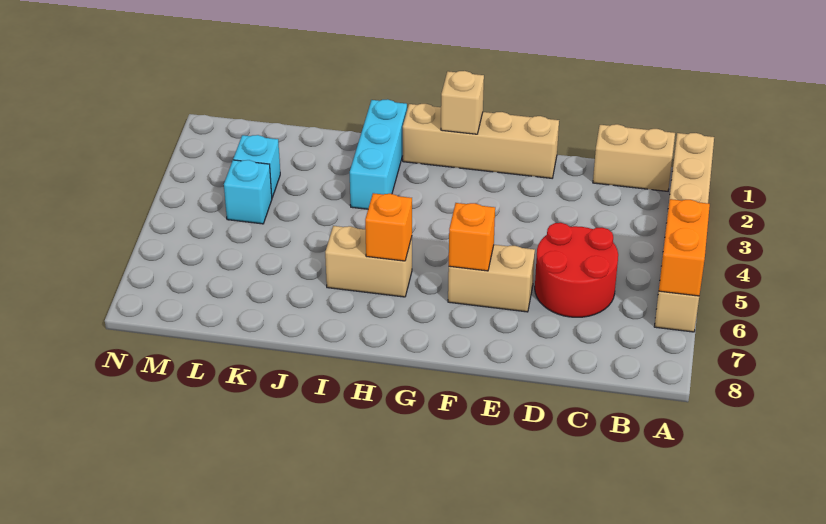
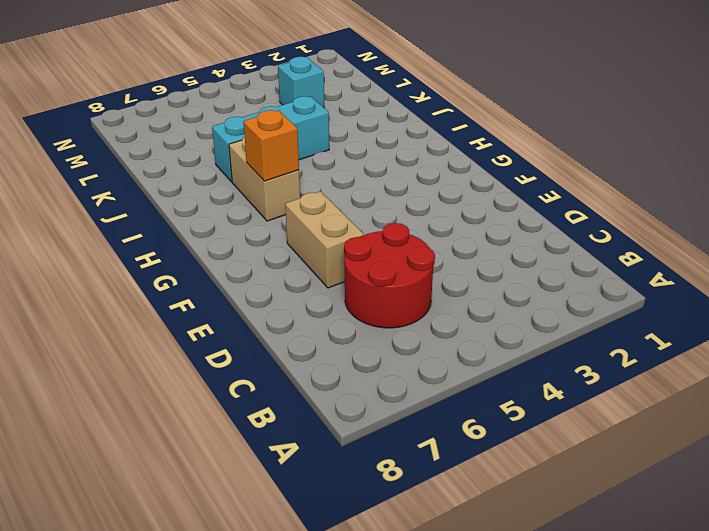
cyan 1x3 brick [212,96,329,182] -> cyan 1x3 brick moved to [350,99,407,209]
none -> tan 1x6 brick [654,133,714,332]
none -> tan 1x2 brick [593,124,675,191]
none -> tan 1x4 brick [403,104,559,178]

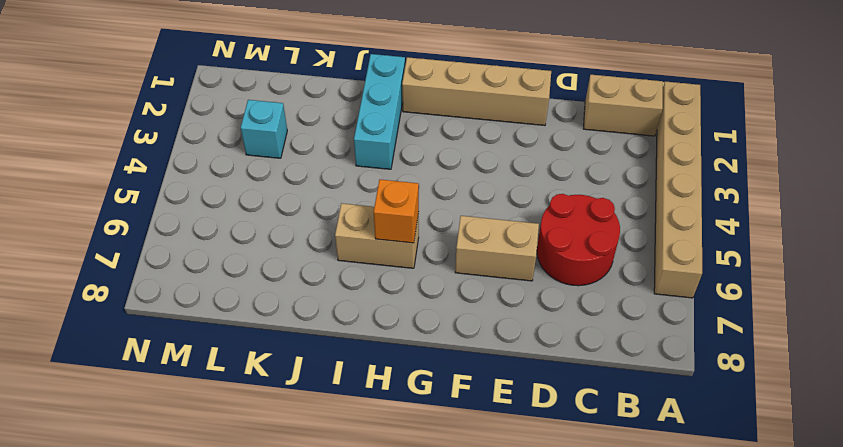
none -> cyan 1x1 brick [224,160,272,224]
none -> orange 1x2 brick [659,199,710,296]
none -> orange 1x1 brick [449,203,495,271]

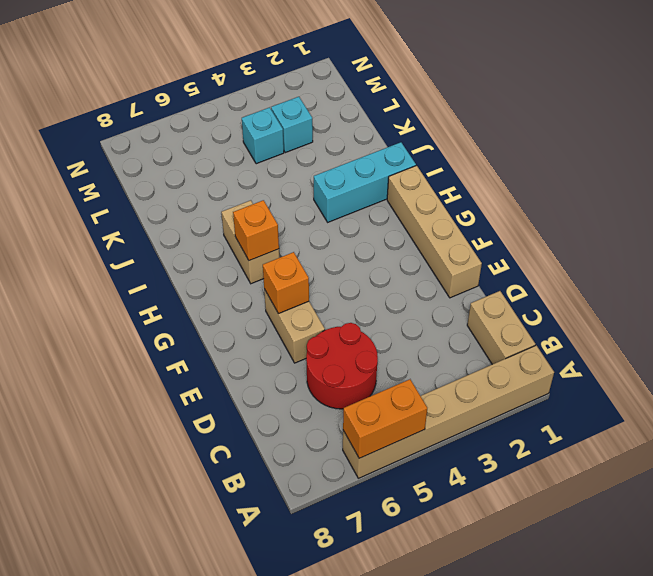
none -> tan 1x1 brick [441,71,484,134]

